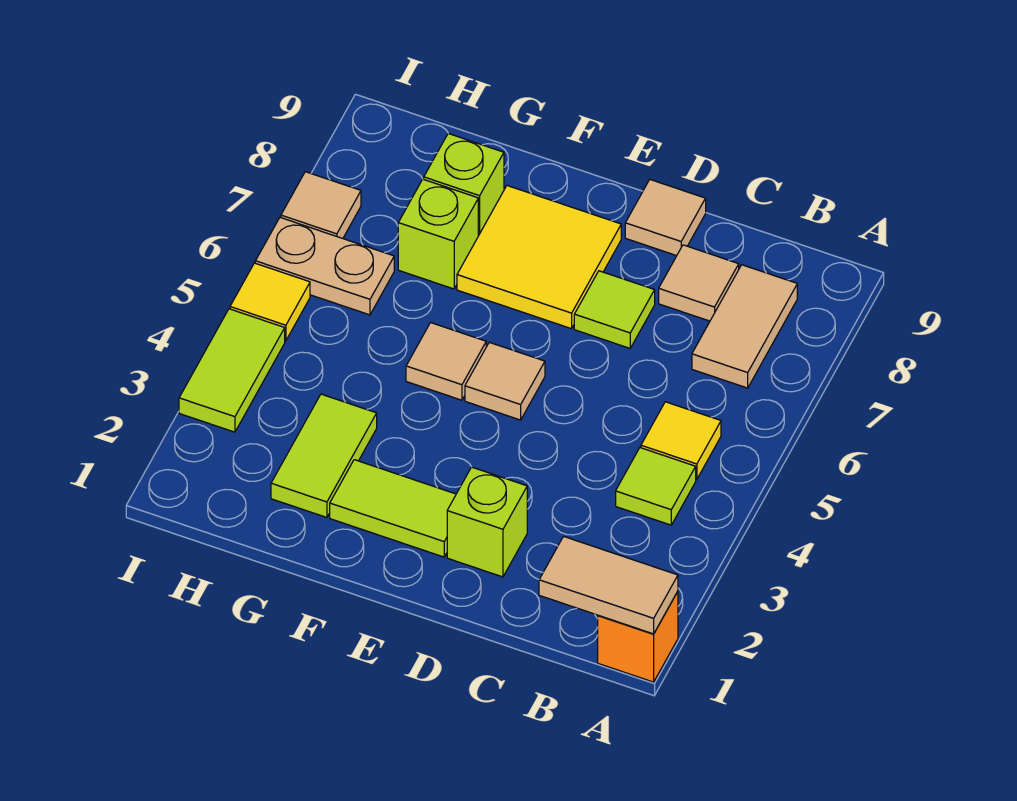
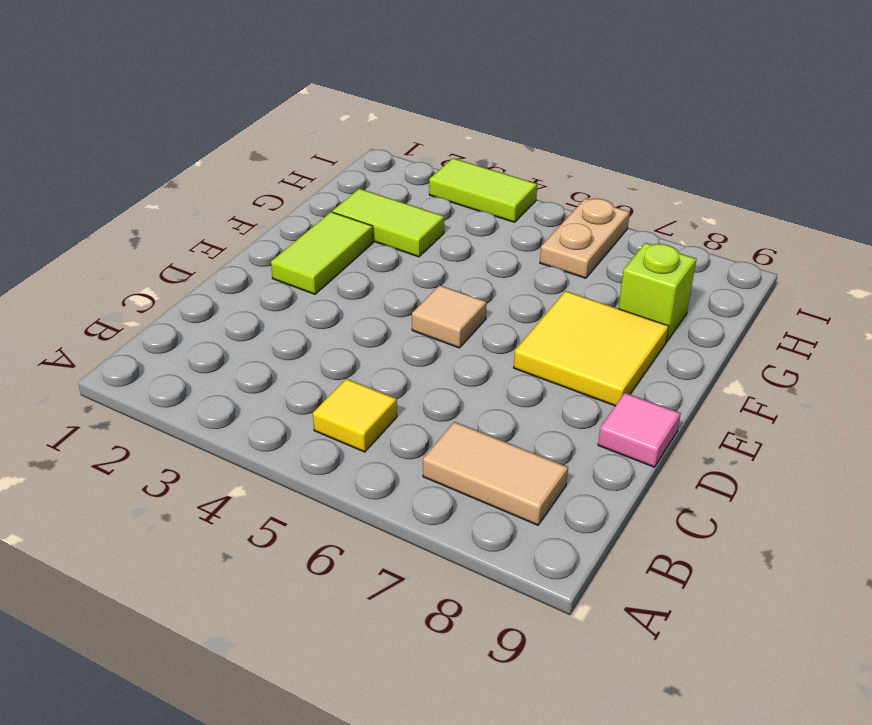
pink 1x1 tile [598,393,681,467] -> tan 1x1 tile [625,180,706,256]
none -> orange 1x1 brick [598,592,678,682]
none -> lime 1x1 tile [616,448,696,525]
none -> tan 1x1 tile [659,245,739,321]

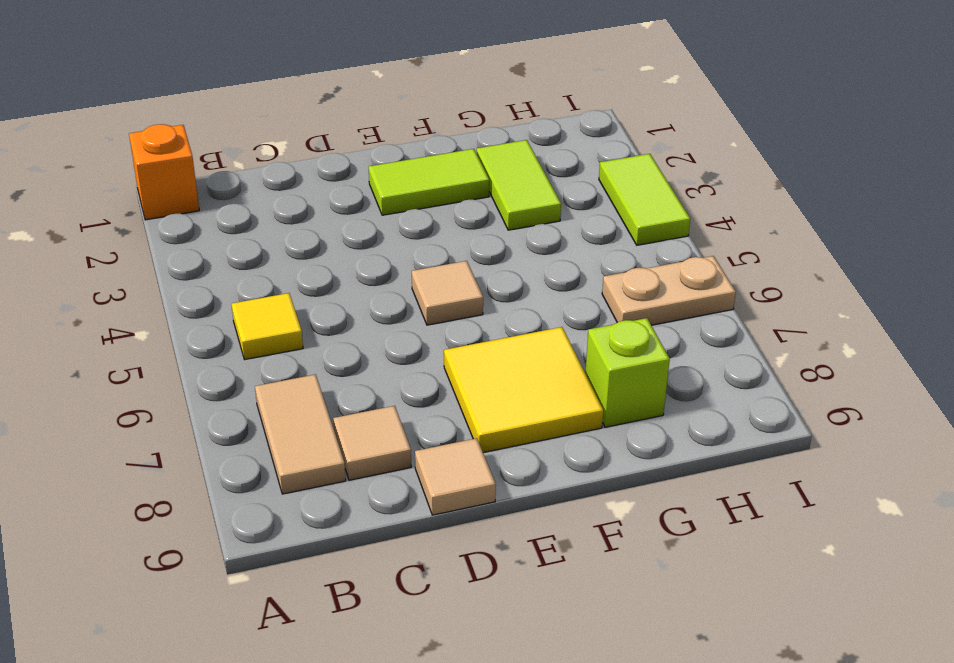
none -> lime 1x1 tile [616,448,696,525]
none -> lime 1x1 brick [447,467,527,577]
none -> lime 1x1 tile [574,271,655,348]

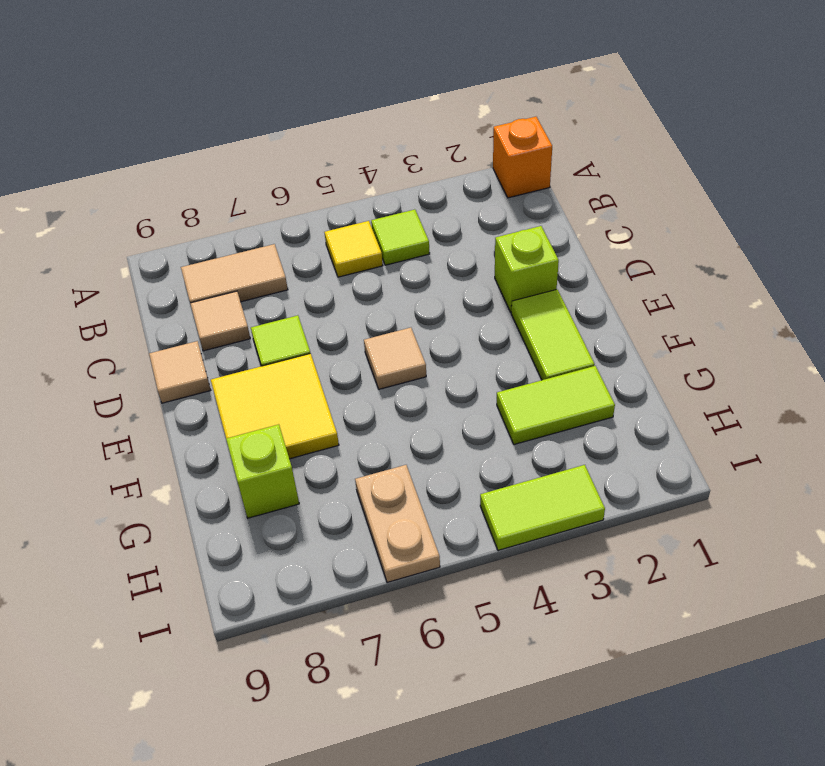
none -> tan 1x1 tile [406,323,486,400]
none -> lime 1x1 brick [398,179,478,289]
none -> yellow 1x1 tile [230,263,310,341]

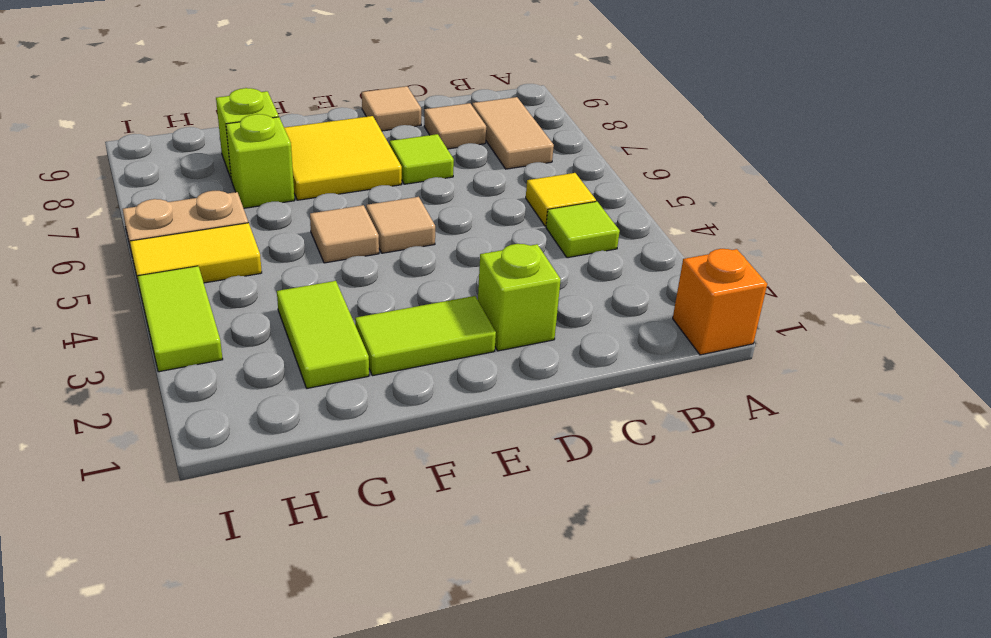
yellow 1x2 tile [130,223,262,289] -> yellow 1x1 tile [230,263,310,341]
none -> tan 1x1 tile [281,172,361,238]
none -> tan 1x2 tile [539,536,678,634]

